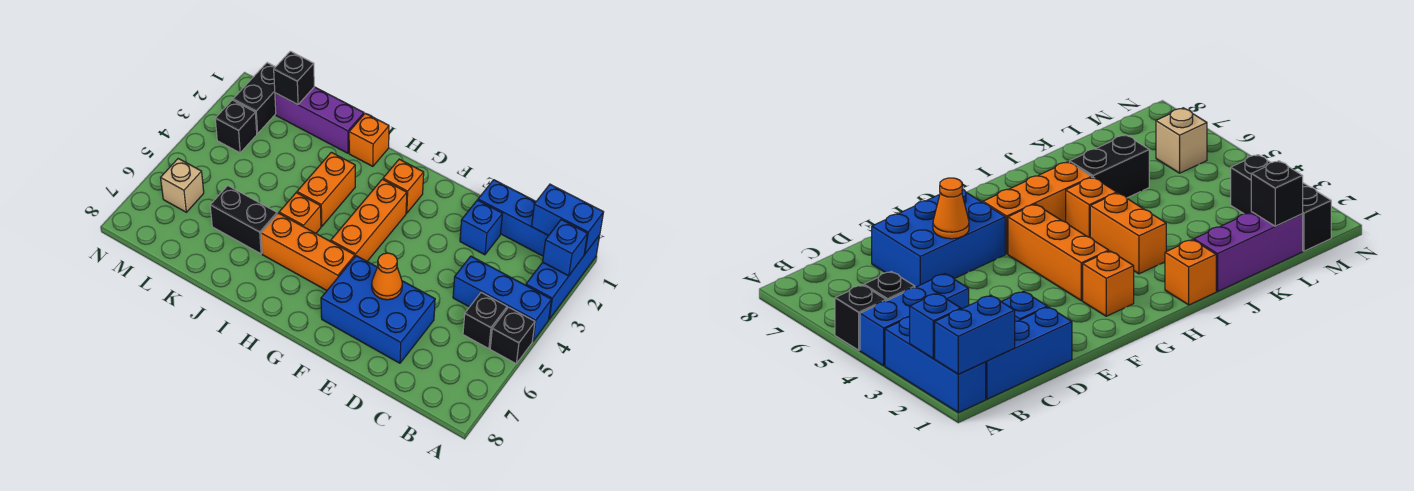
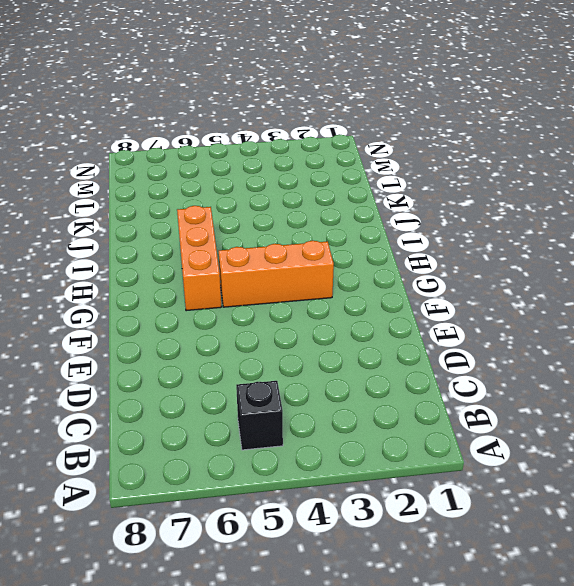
none -> blue 1x3 brick [526,235,600,319]
none -> blue 1x3 brick [453,256,552,341]
none -> black 1x1 brick [490,307,535,364]

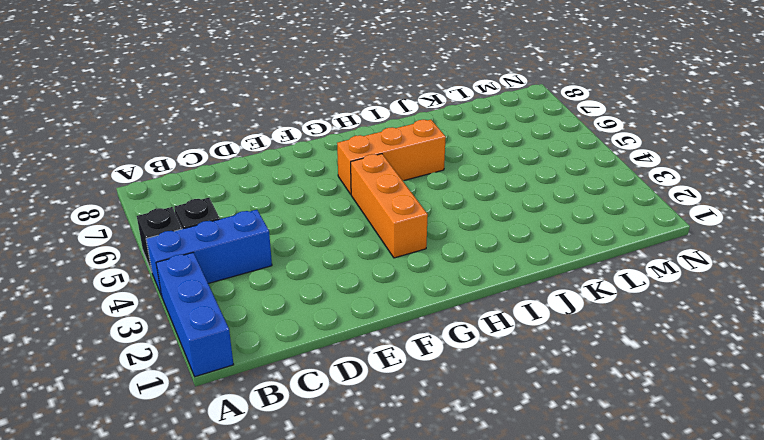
none -> blue 1x3 brick [478,180,548,256]
none -> blue 1x1 brick [460,200,503,255]
none -> blue 2x3 brick [321,256,435,363]

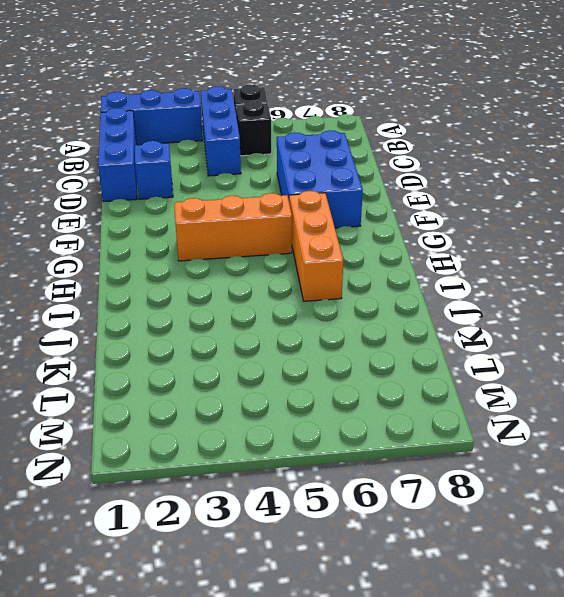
none -> orange 1x1 brick [383,159,424,213]
none -> orange 1x1 brick [349,113,389,166]
none -> orange 1x2 brick [297,152,355,226]

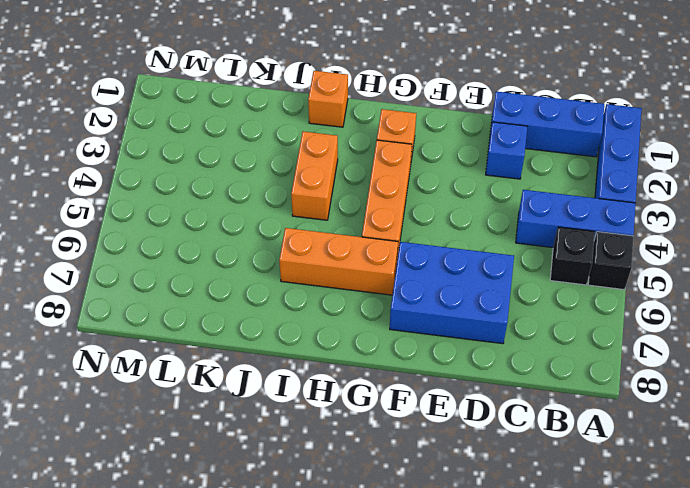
none -> orange 1x1 brick [279,193,321,233]
none -> purple 1x3 brick [275,87,364,153]
none -> black 1x2 brick [210,186,277,254]

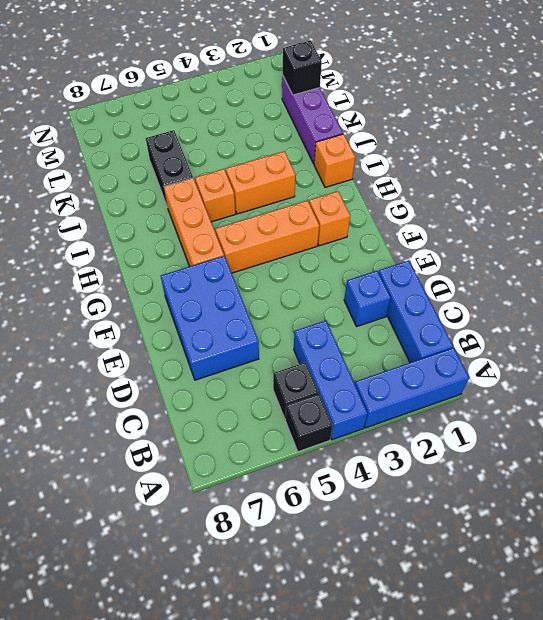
none -> black 1x2 brick [233,63,276,134]
none -> black 1x1 brick [215,100,257,153]
none -> tan 1x1 brick [161,159,204,212]

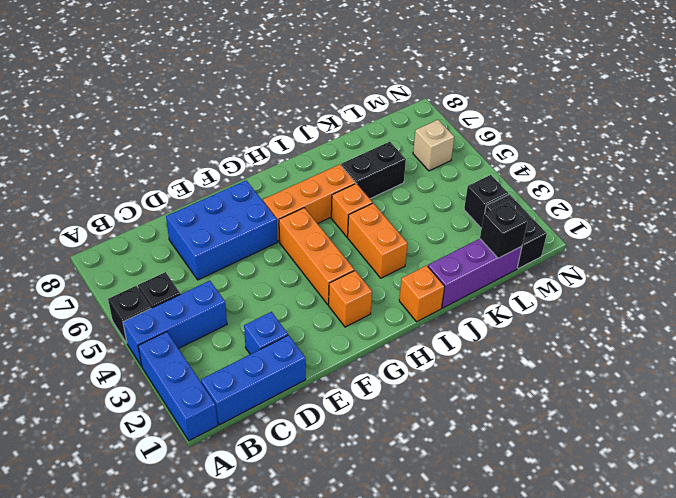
none -> blue 1x2 brick [532,184,604,254]
none -> blue 1x1 brick [543,220,588,276]
none -> orange 1x1 cone [372,253,402,300]

